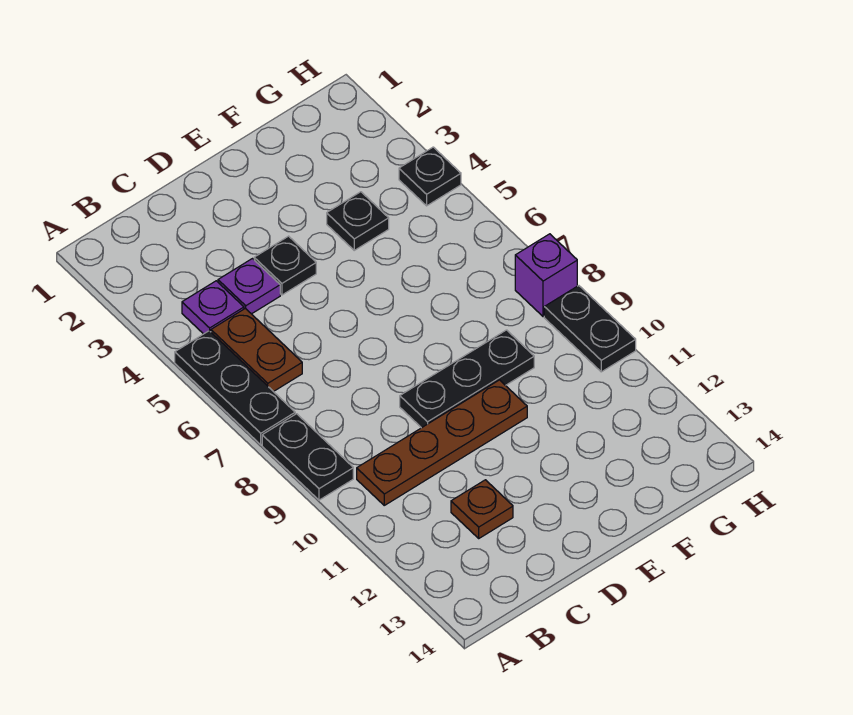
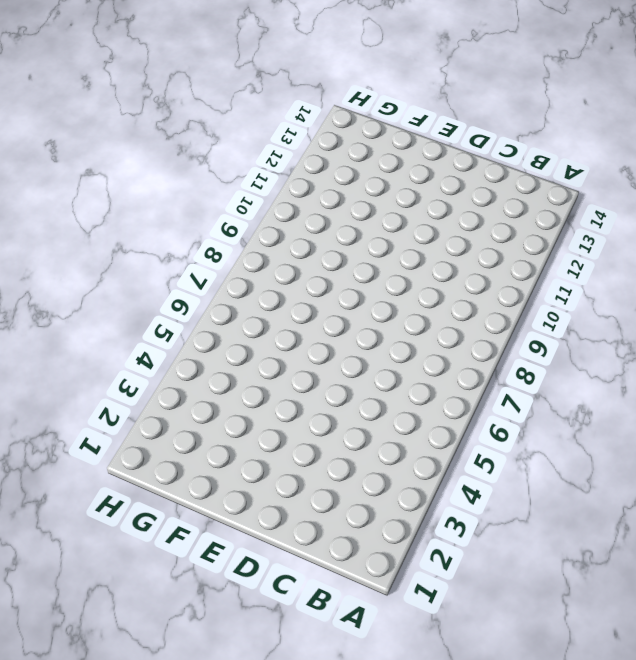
none -> black 1x3 plate [175,331,295,445]
none -> black 1x2 plate [262,414,353,500]
none -> purple 1x1 plate [182,281,244,334]

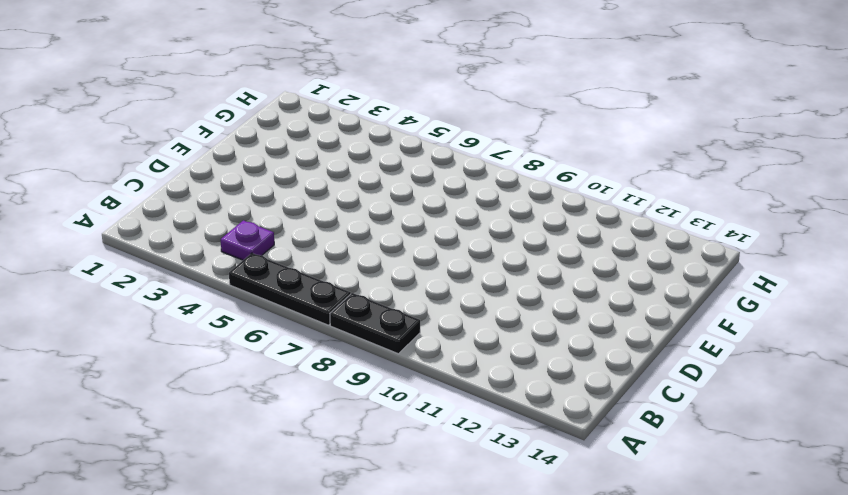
none -> brown 1x2 plate [211,308,302,392]
none -> brown 1x4 plate [357,380,527,505]
none -> purple 1x1 plate [218,259,280,314]

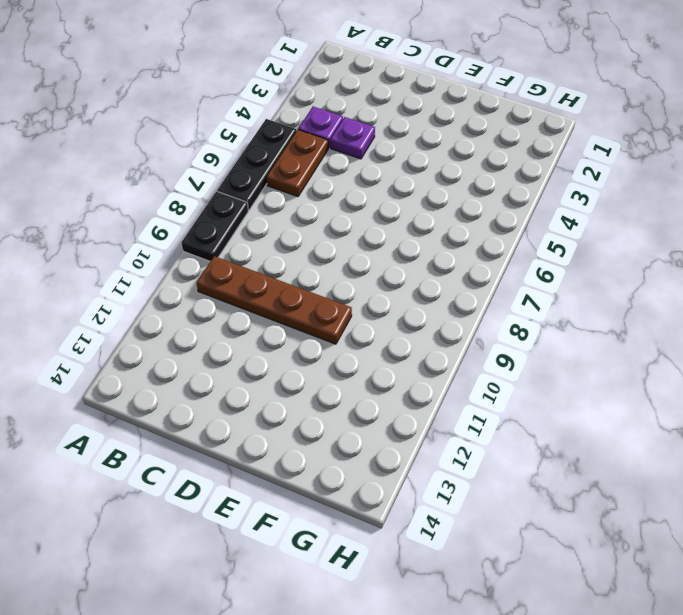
none -> brown 1x1 plate [451,480,513,538]
none -> black 1x1 plate [254,236,316,295]
none -> black 1x3 plate [400,330,534,428]

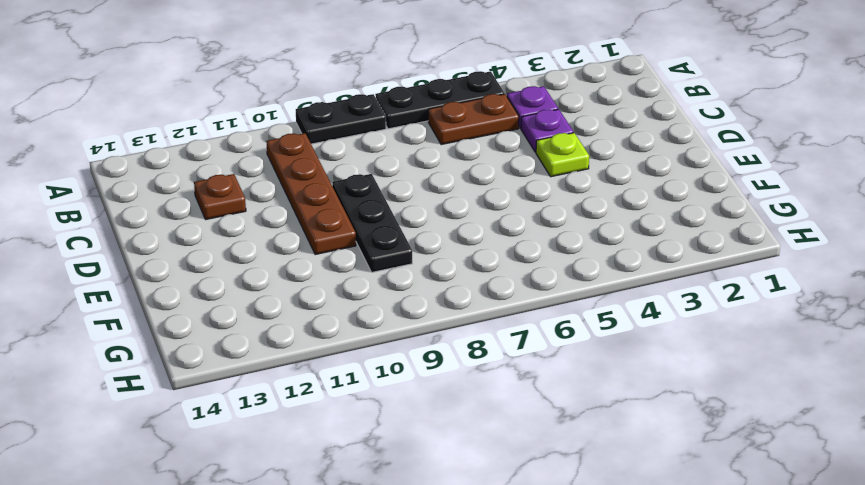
lime 1x1 plate [536,133,589,177] -> black 1x1 plate [254,236,316,295]
none -> black 1x1 plate [327,192,389,250]
none -> black 1x1 plate [399,147,461,206]
none -> purple 1x1 brick [515,234,577,317]

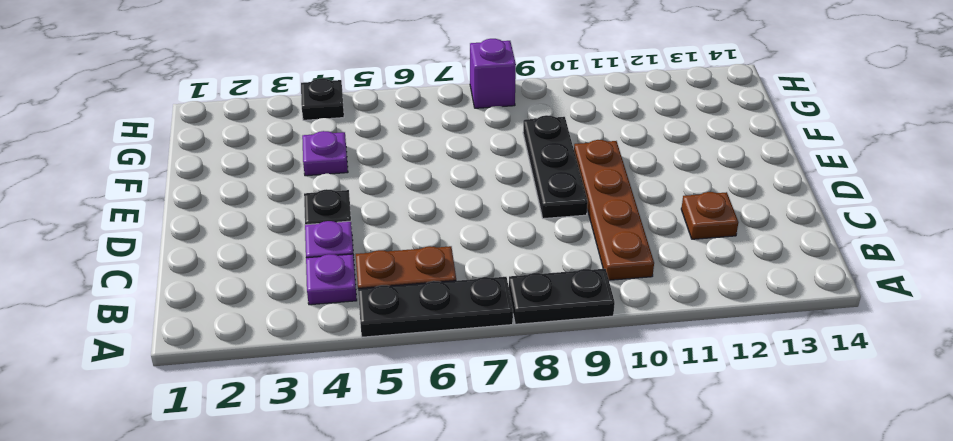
purple 1x1 plate [302,131,348,176] -> black 1x1 plate [327,192,389,250]
none -> black 1x2 plate [544,286,636,372]

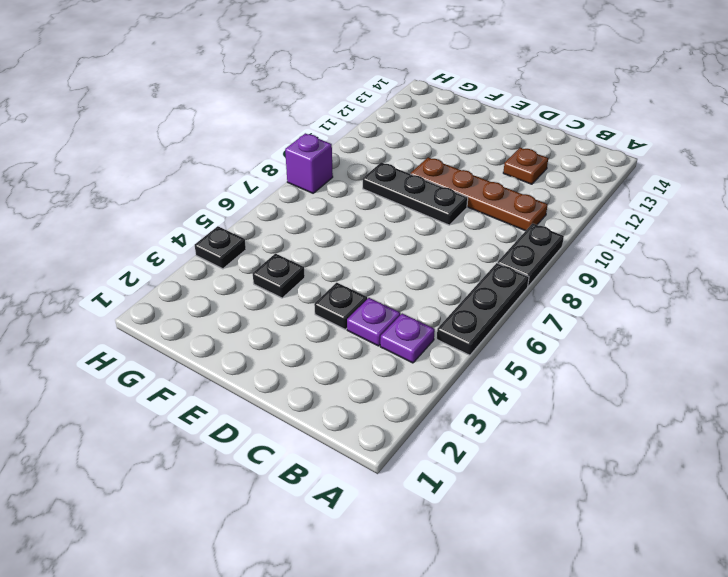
none -> brown 1x2 plate [211,308,302,392]
none -> black 1x2 plate [544,286,636,372]

